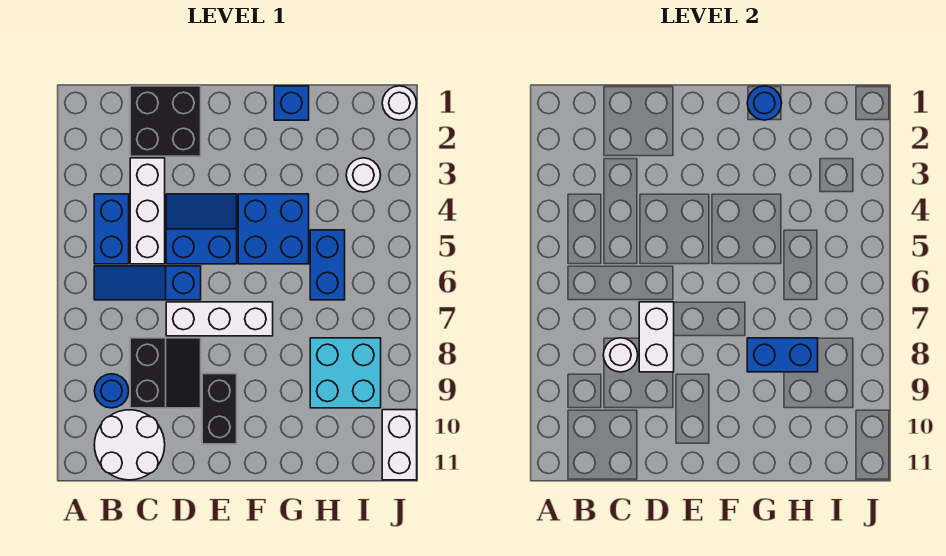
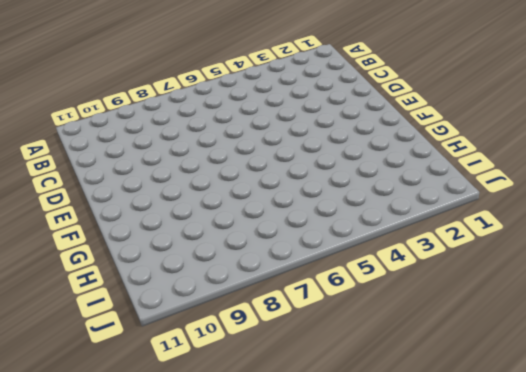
none -> blue 1x2 brick [94,194,129,264]
none -> blue 1x3 slope [94,266,201,300]
none -> blue 1x1 round brick [95,374,129,408]

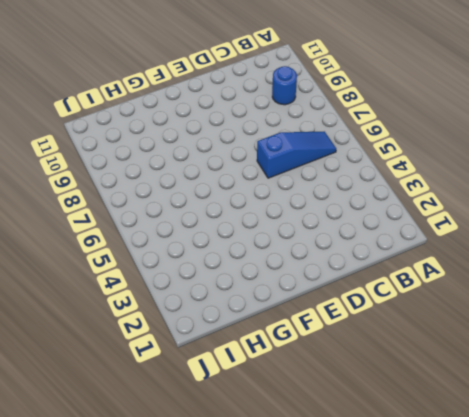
none -> blue 1x2 brick [94,194,129,264]
none -> white 2x2 round brick [94,410,165,480]
none -> black 2x2 brick [130,86,201,156]

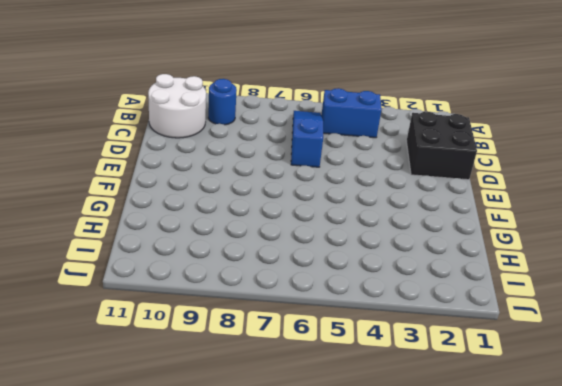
none -> white 1x3 brick [130,158,165,264]
none -> black 2x2 slope [130,338,201,408]
none -> blue 2x2 slope [166,194,237,264]

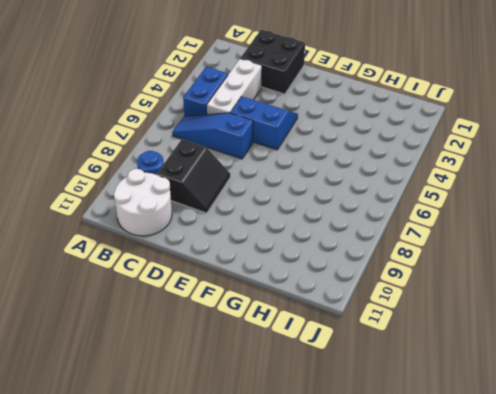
none -> white 1x3 brick [166,302,273,336]
none -> black 1x2 brick [202,374,237,444]
none -> blue 2x2 brick [238,194,309,264]

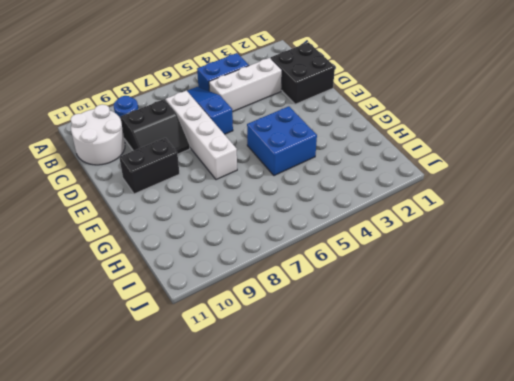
white 1x4 brick [166,90,237,180] -> white 1x3 brick [166,302,273,336]
none -> blue 2x2 slope [166,194,237,264]
none -> blue 1x1 brick [274,86,309,120]
none -> blue 1x2 brick [310,230,345,300]

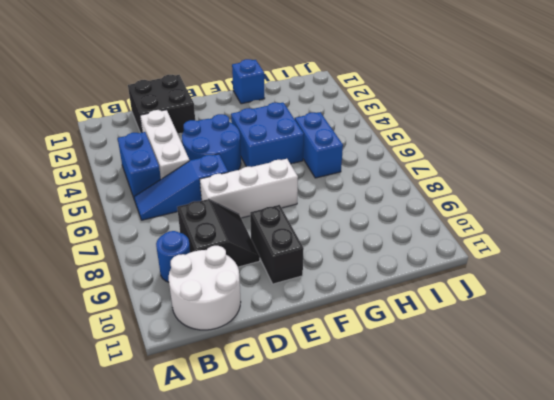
blue 2x2 round brick [182,114,241,172] -> blue 2x2 slope [166,194,237,264]
none -> cyan 2x2 brick [310,338,381,408]
none -> white 1x1 round brick [346,158,380,192]
none -> white 1x1 round brick [382,86,416,120]

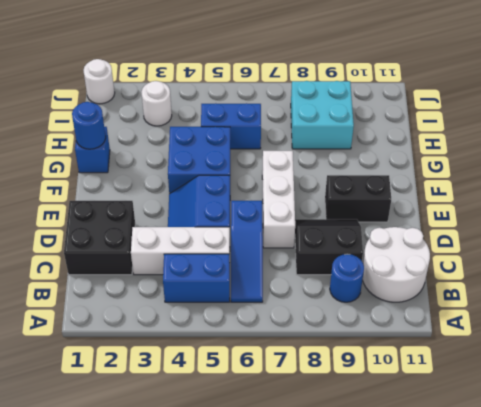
none -> white 1x2 brick [382,410,417,480]
none -> white 1x1 round brick [603,338,638,372]
none -> white 1x2 brick [639,302,674,372]

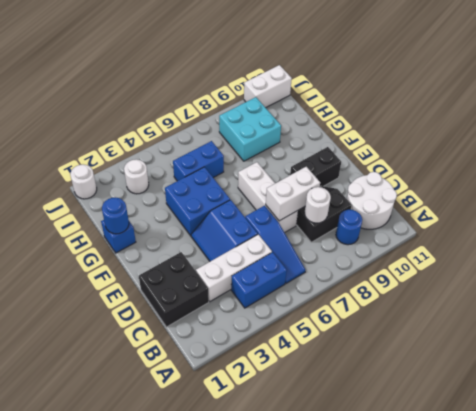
none -> blue 1x2 brick [747,338,818,372]

